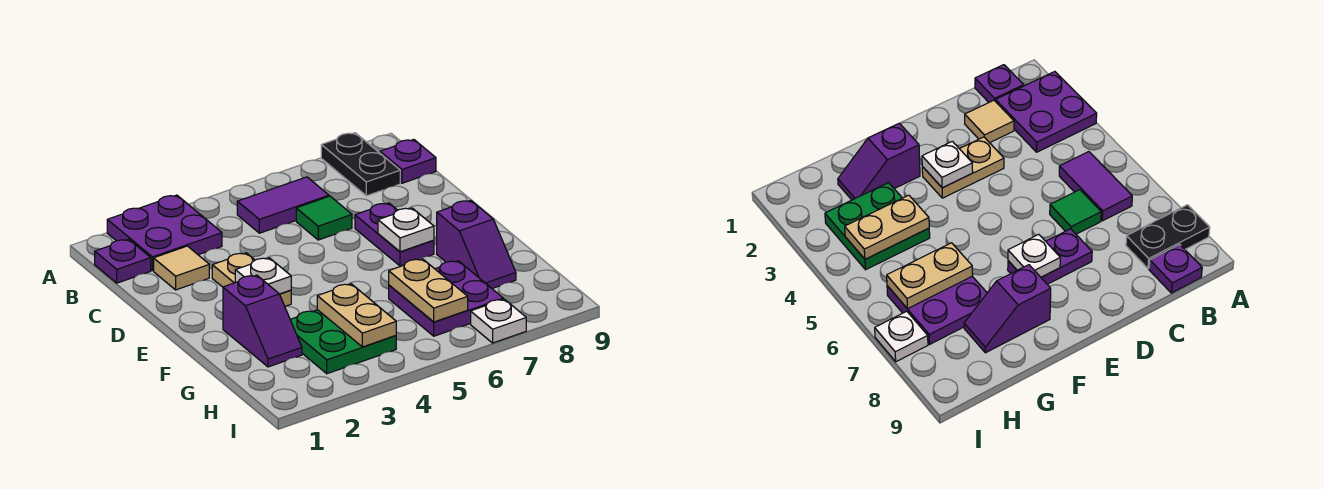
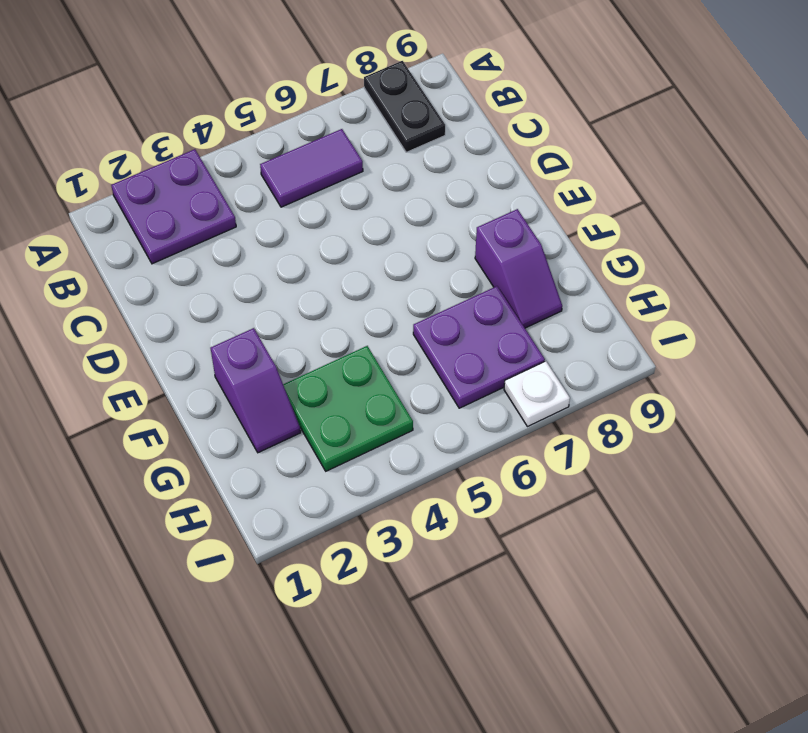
none -> purple 1x1 plate [95,239,151,283]
none -> purple 1x1 plate [380,140,436,183]
none -> tan 1x1 tile [154,246,209,290]

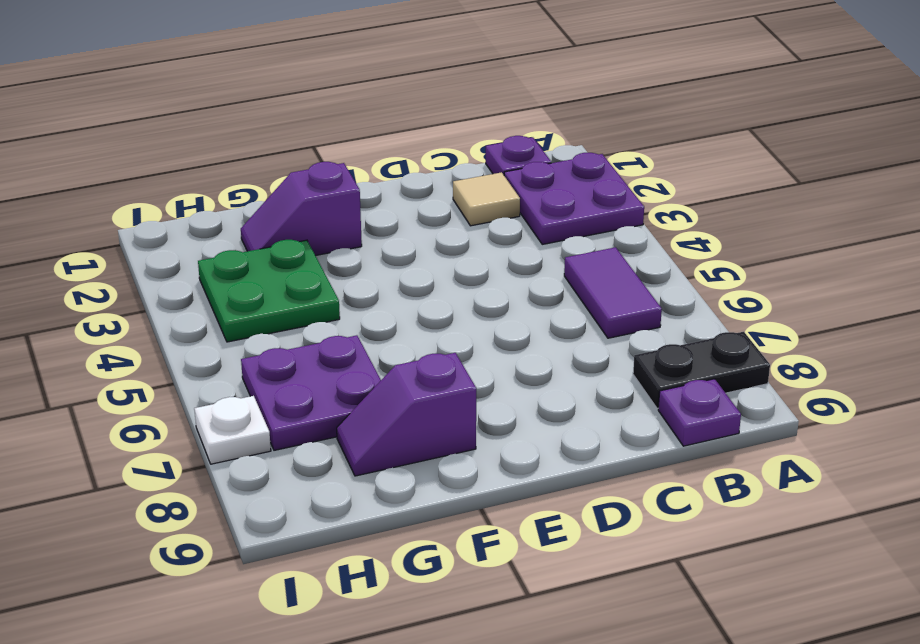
none -> green 1x1 tile [296,196,352,240]
none -> tan 1x2 plate [212,253,291,306]
none -> purple 1x2 plate [355,203,434,266]

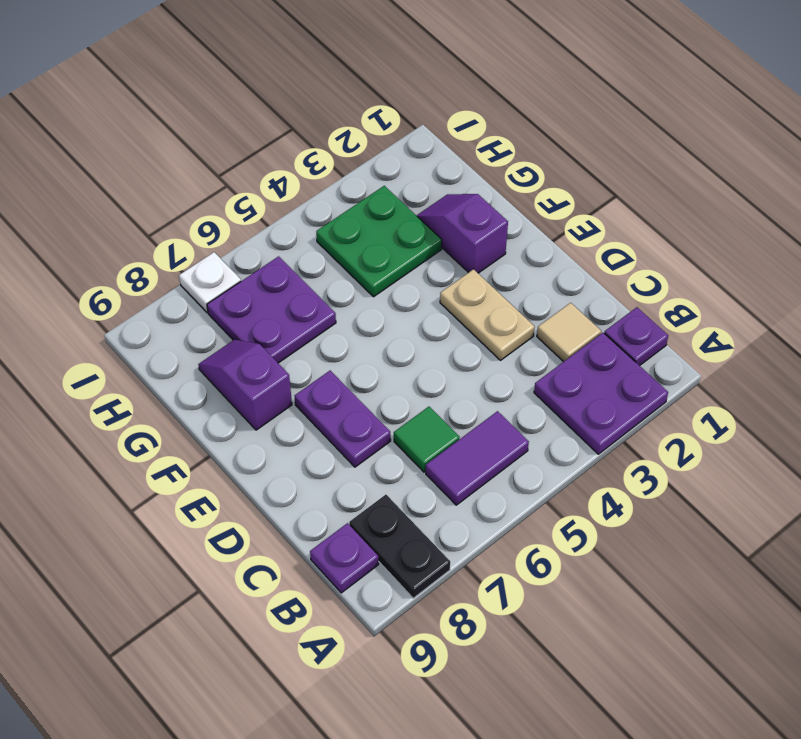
none -> white 1x1 plate [235,258,291,294]
none -> white 1x1 plate [378,208,434,252]
none -> tan 1x2 plate [317,284,396,347]

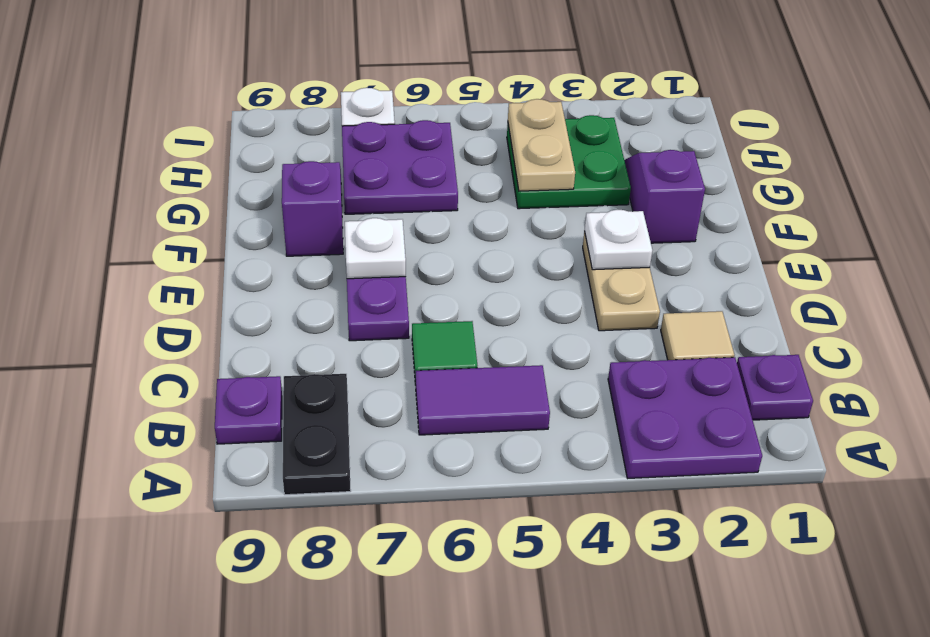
none -> tan 1x2 plate [389,259,468,322]

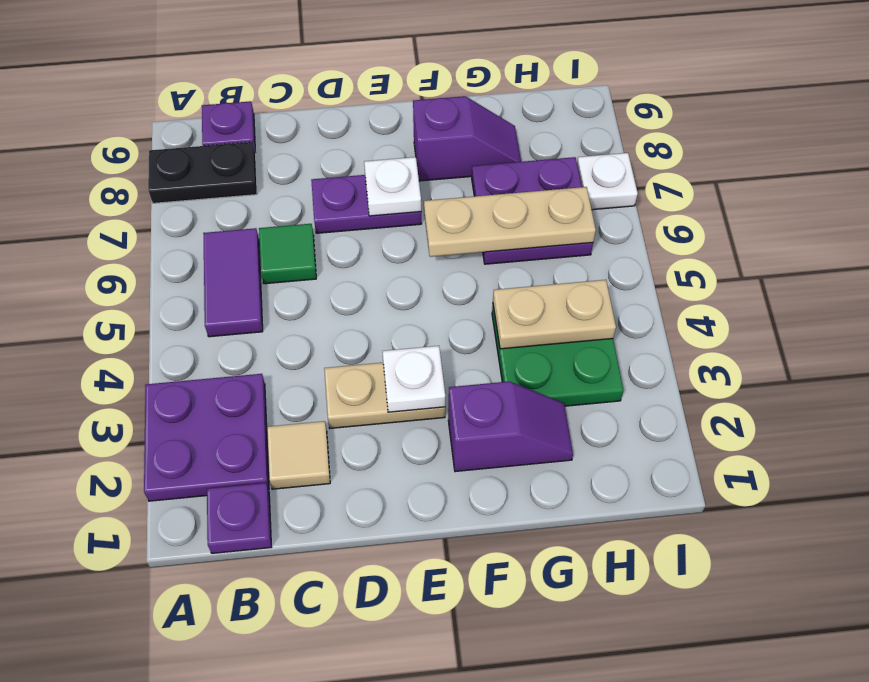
tan 1x3 plate [424,187,596,257] -> tan 1x2 plate [389,259,468,322]

